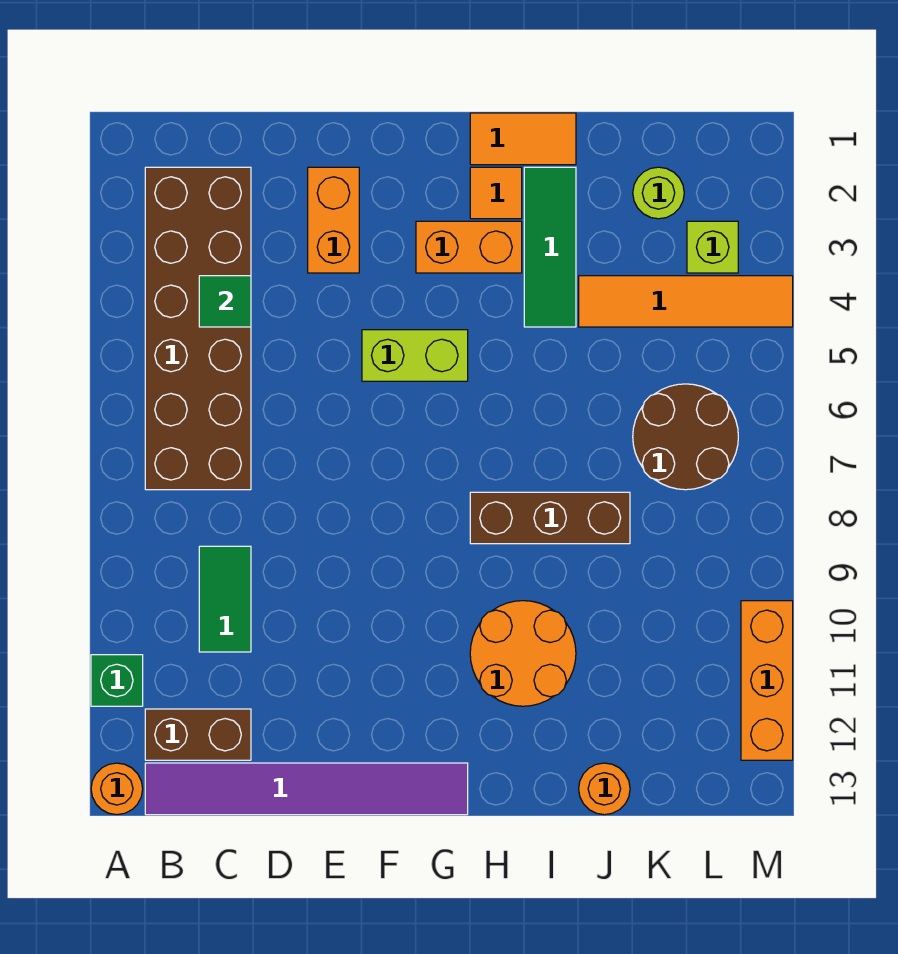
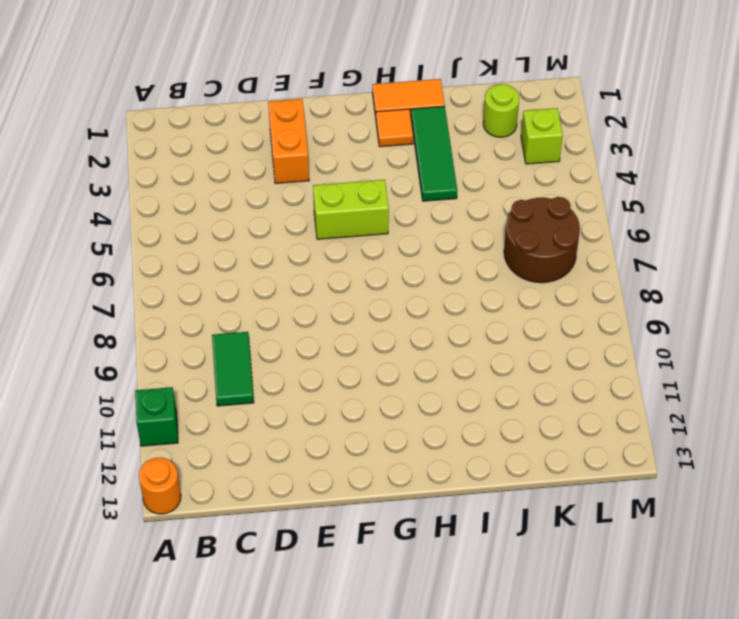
none -> brown 2x6 brick [145,167,251,490]
none -> brown 1x2 brick [145,709,251,760]
none -> purple 1x6 tile [145,763,468,815]

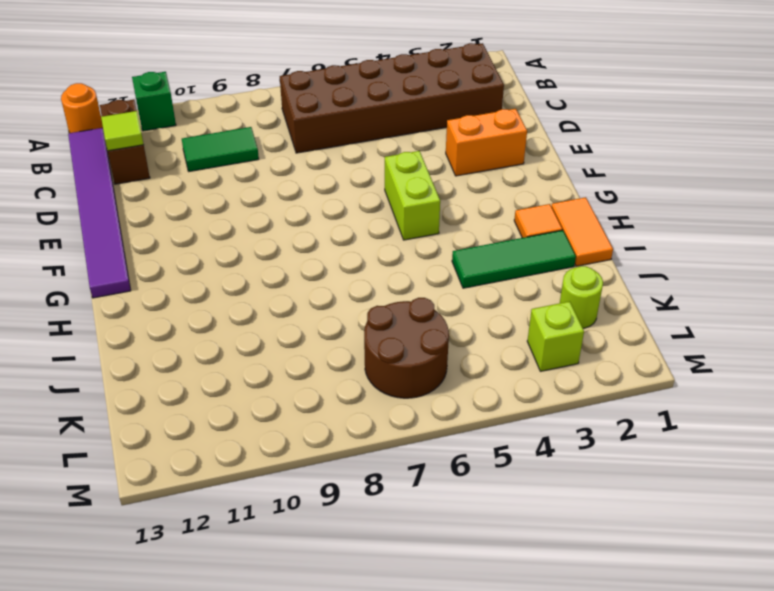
lime 1x1 tile [101,111,144,151] -> none
none -> orange 1x2 brick [416,221,522,273]
none -> brown 1x3 brick [470,492,630,544]
none -> orange 2x2 round brick [470,601,576,706]

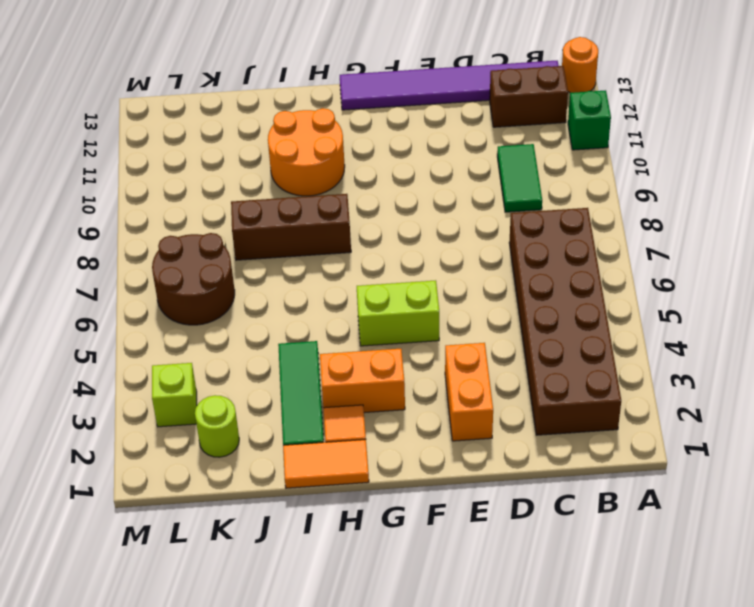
none -> orange 1x4 tile [579,276,793,327]
none -> orange 1x1 round brick [579,763,630,815]
none -> orange 1x3 brick [741,601,793,760]

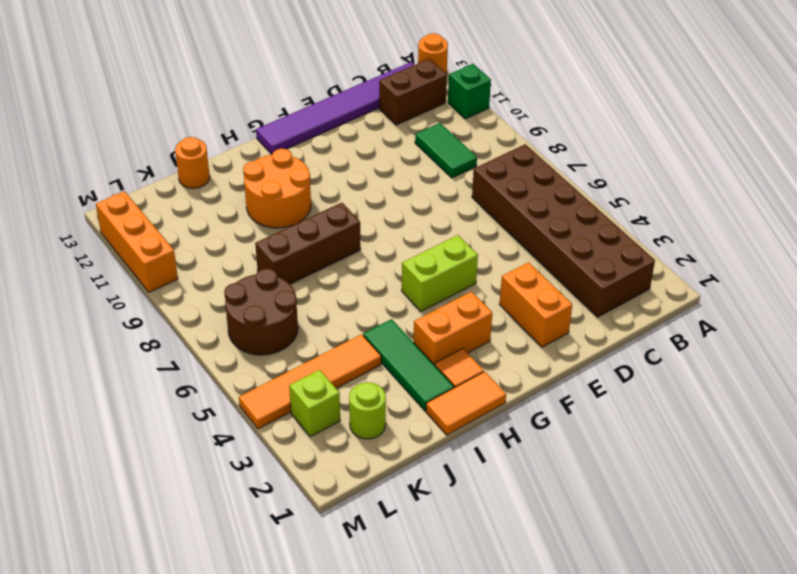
none -> green 1x1 tile [199,276,251,327]

